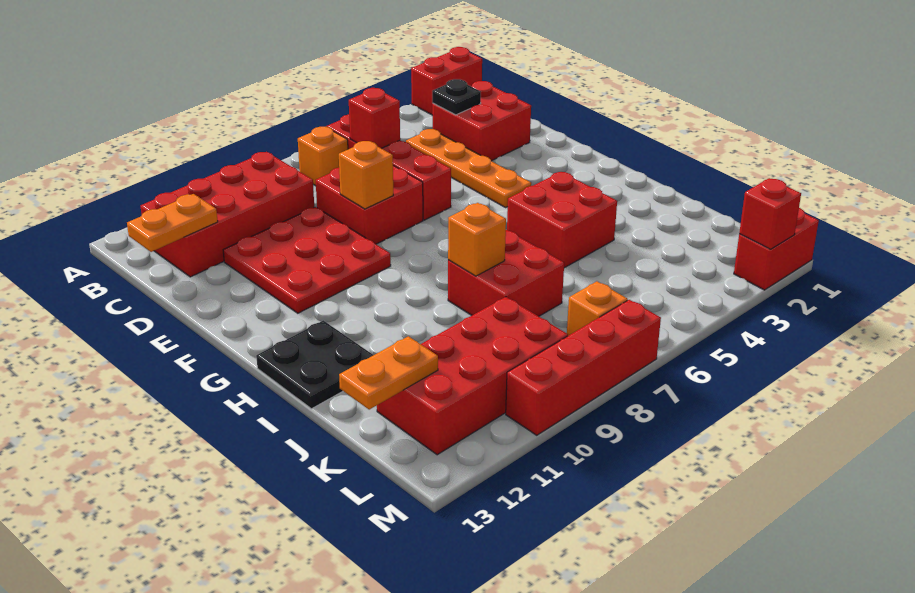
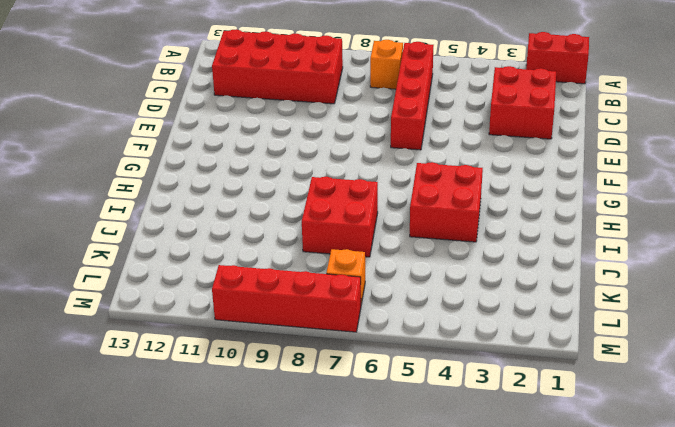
none -> orange 1x4 plate [406,129,531,207]
none -> red 2x2 brick [316,165,423,244]
none -> red 3x3 plate [223,207,391,313]

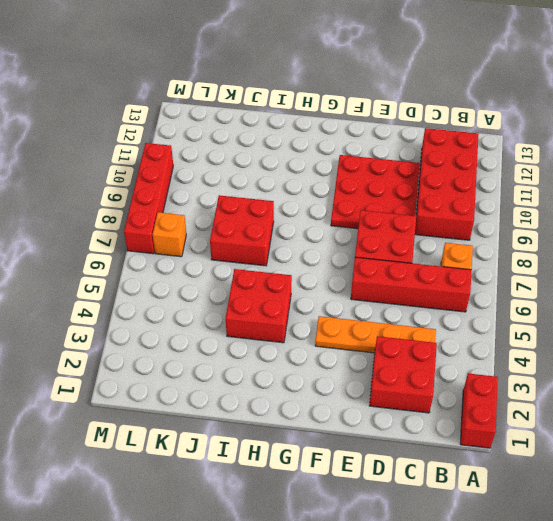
none -> black 2x2 plate [256,320,373,409]
none -> red 2x4 brick [377,297,568,455]
none -> red 1x2 brick [734,208,819,290]

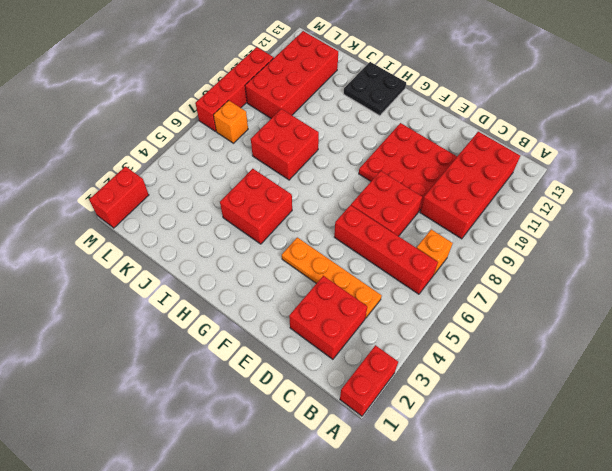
none -> black 1x1 plate [432,79,481,115]
none -> red 1x1 brick [349,88,400,148]
none -> orange 1x2 plate [127,194,218,252]

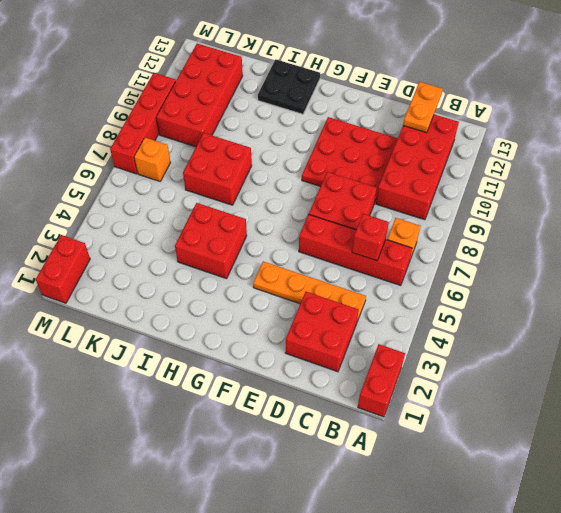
none -> black 1x1 plate [432,79,481,115]
none -> orange 1x1 brick [339,141,393,209]
none -> orange 1x1 brick [448,203,506,276]

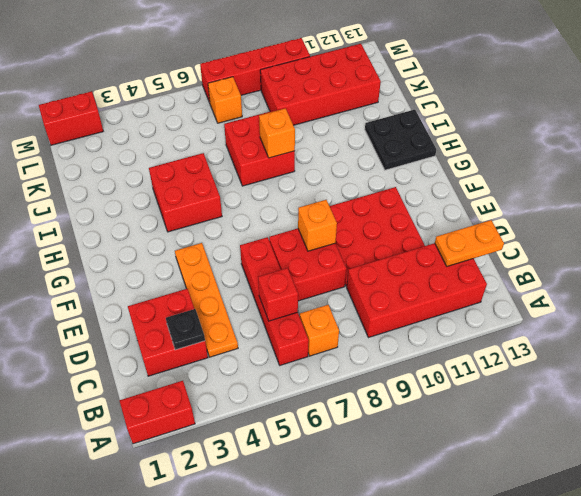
none -> orange 1x2 plate [339,336,438,410]
none -> red 1x1 brick [739,178,801,249]

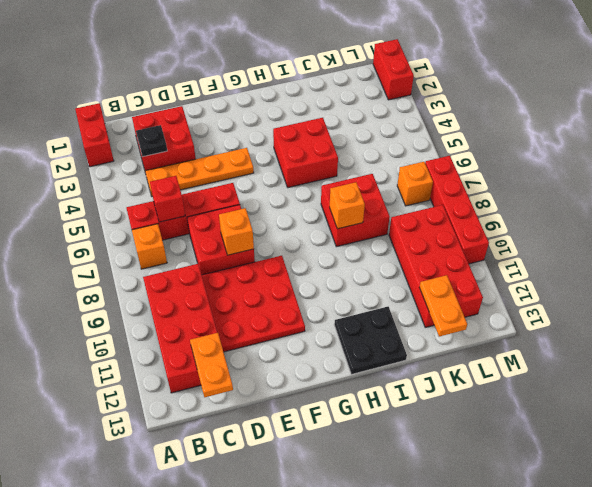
none -> red 1x1 brick [739,178,801,249]

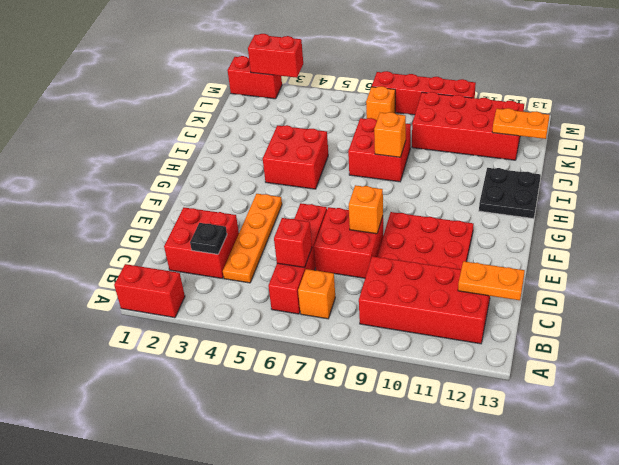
red 1x2 brick [248,34,303,78] -> red 1x1 brick [739,178,801,249]

